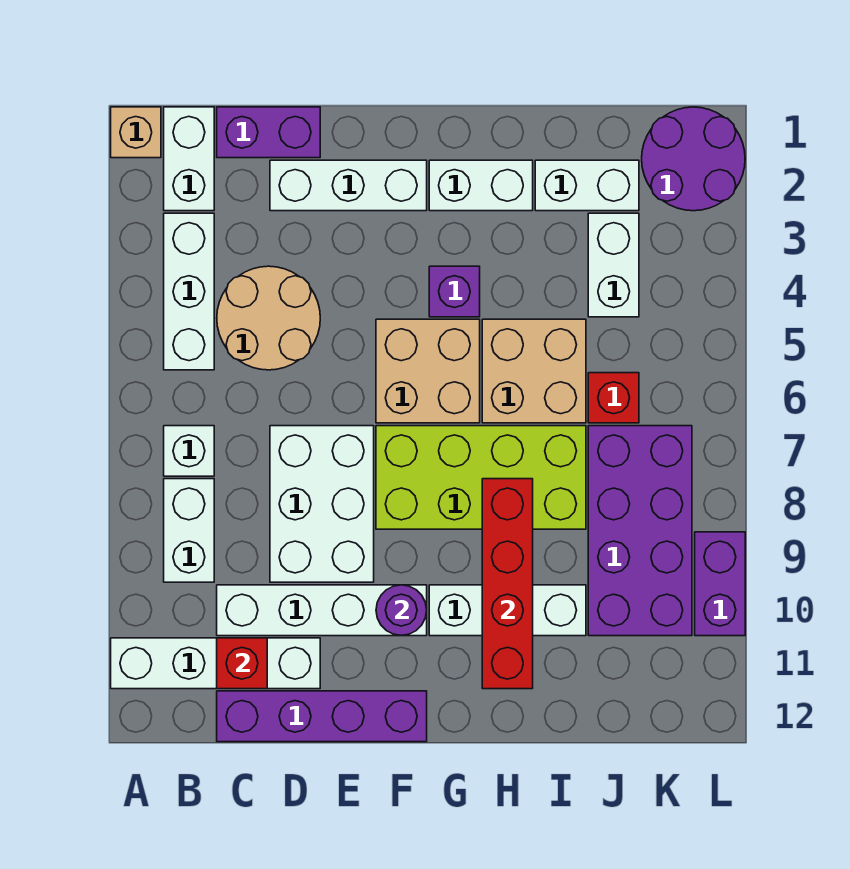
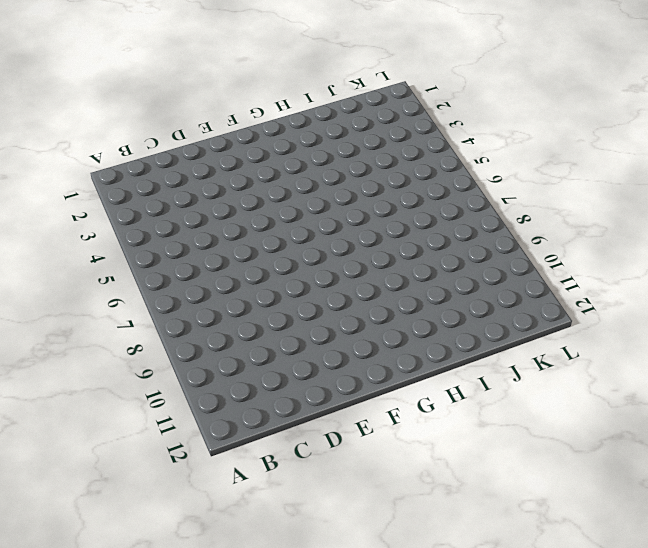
none -> tan 1x1 brick [111,107,161,158]
none -> white 1x4 brick [111,638,320,689]
none -> white 1x2 brick [164,107,214,211]

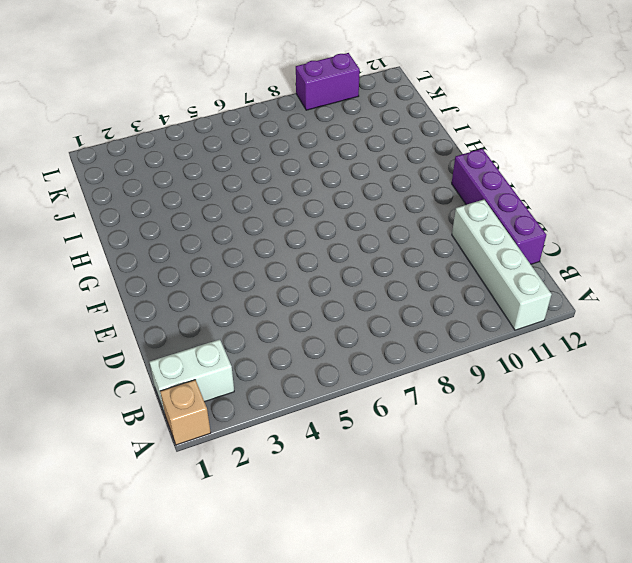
none -> white 1x3 brick [164,213,214,370]
none -> white 1x1 brick [164,426,214,476]
none -> white 1x2 brick [164,479,214,582]

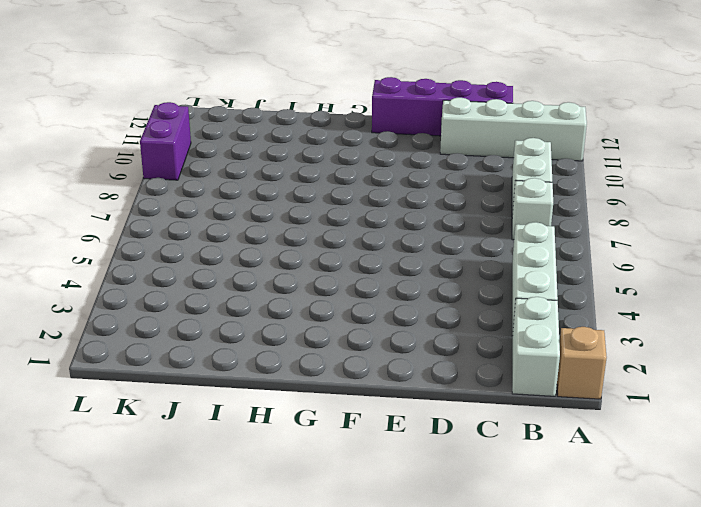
none -> purple 1x2 brick [217,107,320,158]
none -> tan 2x2 round brick [217,266,320,370]
none -> white 1x4 brick [217,585,427,636]

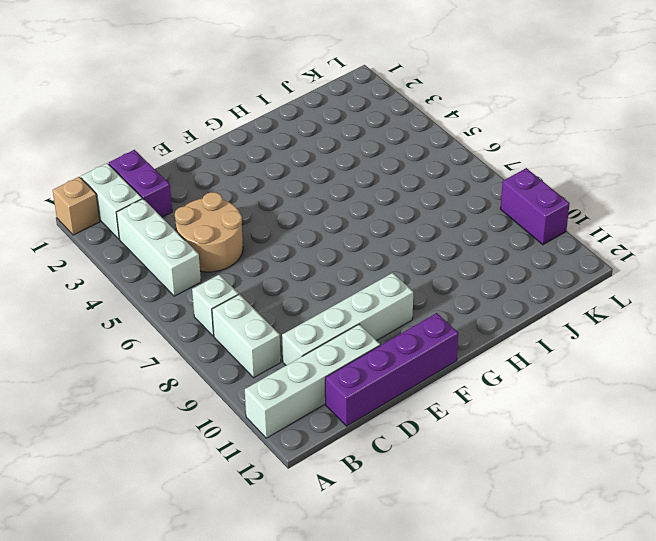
purple 1x2 brick [109,150,172,217] -> purple 1x2 brick turned to [217,107,320,158]
none -> white 1x3 brick [270,160,427,211]
none -> white 2x3 brick [270,426,374,582]
none -> tan 2x2 brick [376,319,480,423]

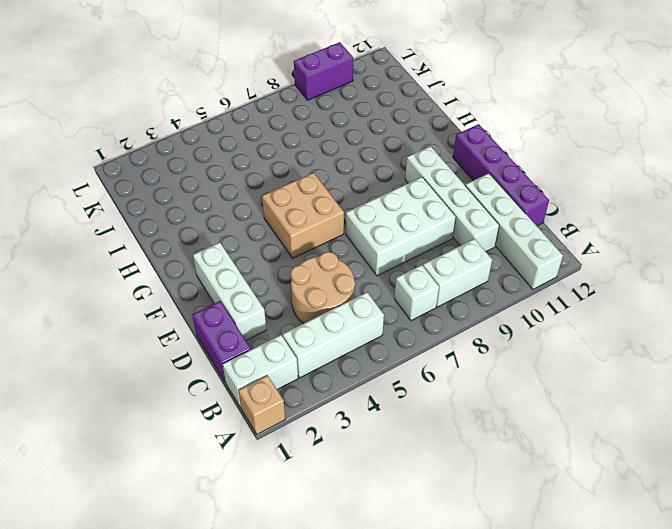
none -> lime 2x4 brick [376,426,586,529]
none -> white 1x2 brick [429,160,533,211]
none -> purple 1x1 brick [429,266,480,317]

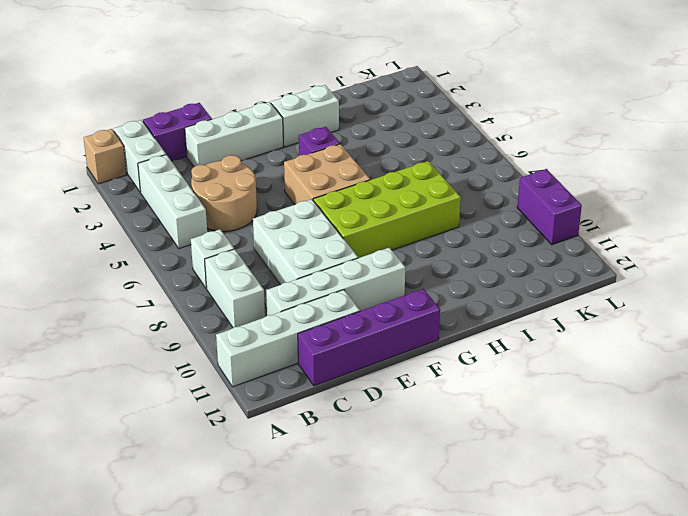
none -> white 1x3 brick [429,585,586,636]
none -> tan 2x2 brick [482,319,586,423]
none -> white 1x2 brick [535,160,639,211]

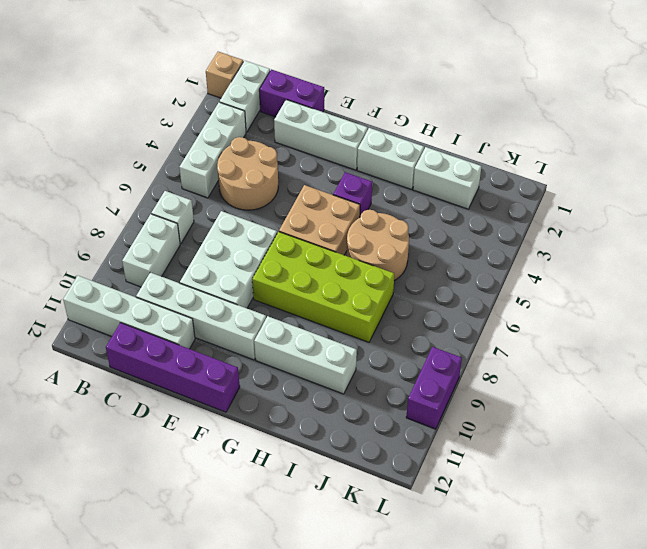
tan 2x2 round brick [347,210,409,281] -> tan 2x2 brick [482,319,586,423]
none -> white 1x2 brick [588,213,639,317]
none -> red 1x1 brick [588,373,639,423]
none -> purple 2x4 brick [588,426,692,636]

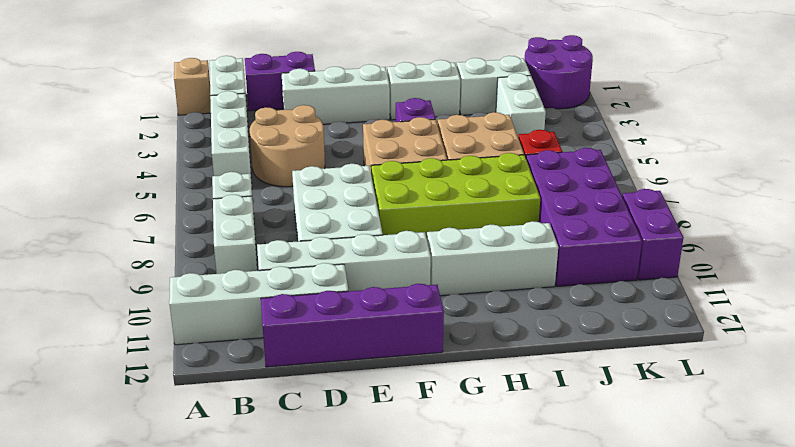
none -> red 1x1 brick [217,638,267,689]
none -> purple 1x1 round brick [376,585,427,635]
none -> red 1x4 brick [482,479,533,689]

